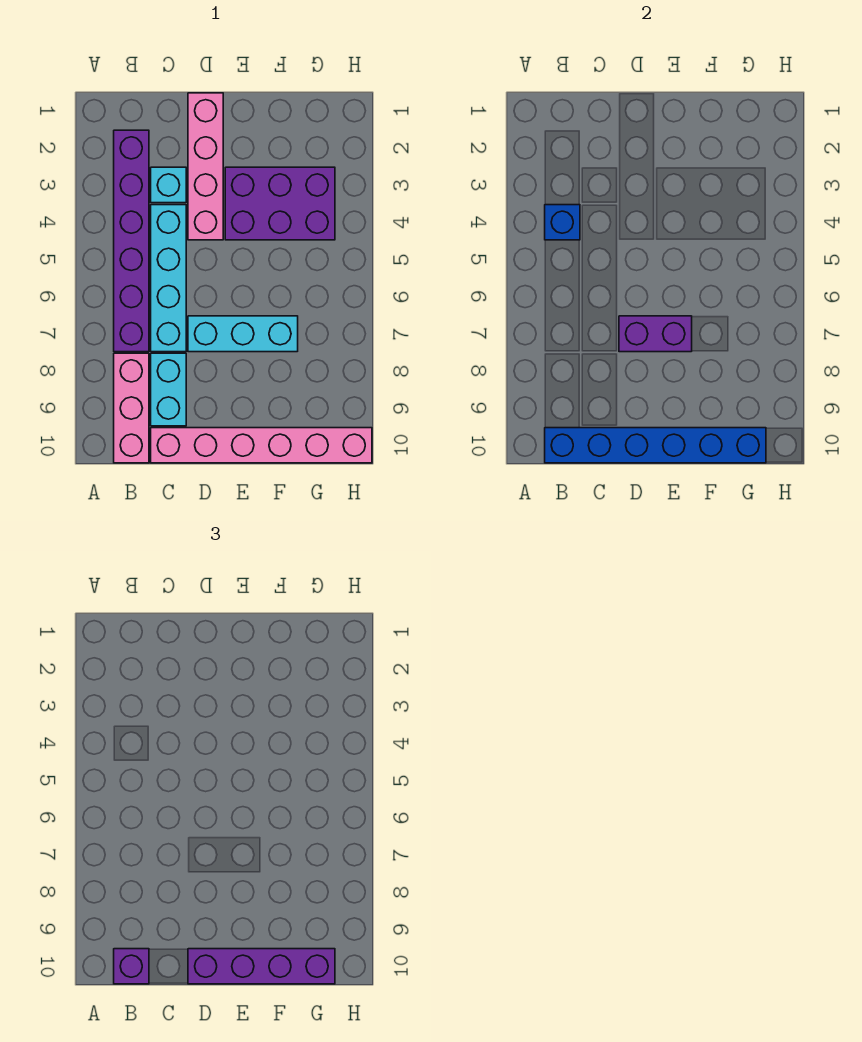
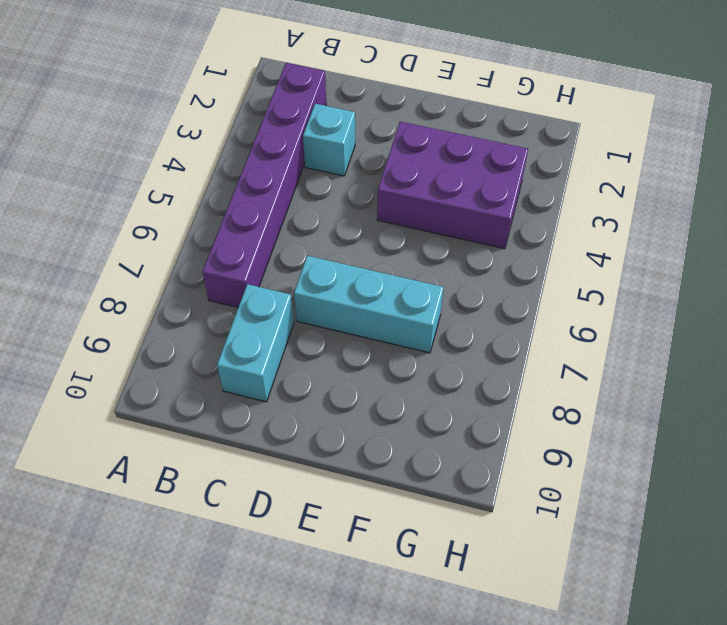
none -> pink 1x3 brick [114,353,149,463]
none -> cyan 1x4 brick [151,205,186,352]
none -> pink 1x6 brick [151,428,372,463]

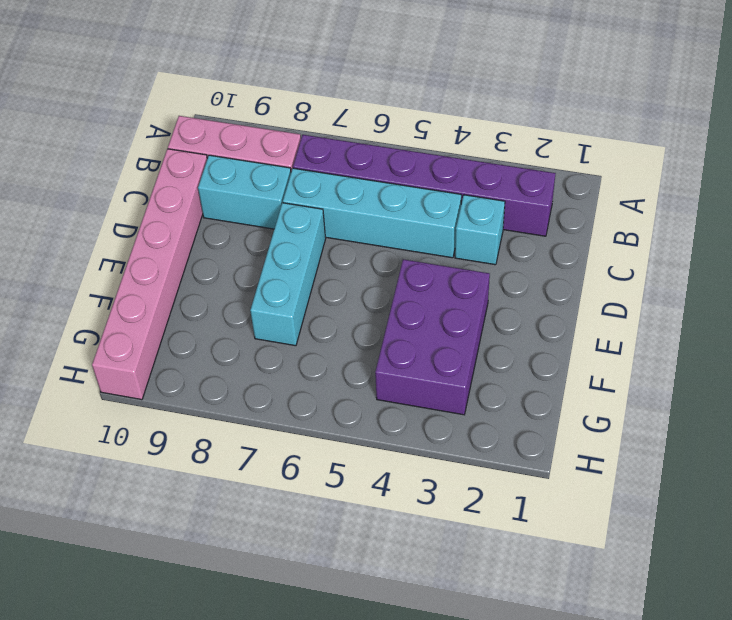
none -> pink 1x4 brick [188,93,223,240]
none -> blue 1x1 brick [545,205,580,240]
none -> blue 1x6 brick [545,428,766,463]

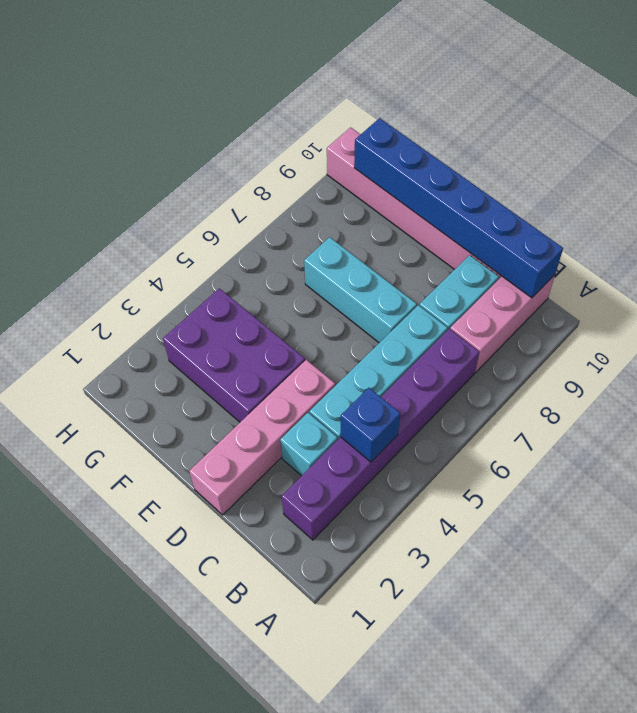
none -> purple 1x2 brick [619,316,692,352]
none -> purple 1x1 brick [114,949,149,984]
none -> purple 1x4 brick [188,949,335,984]

